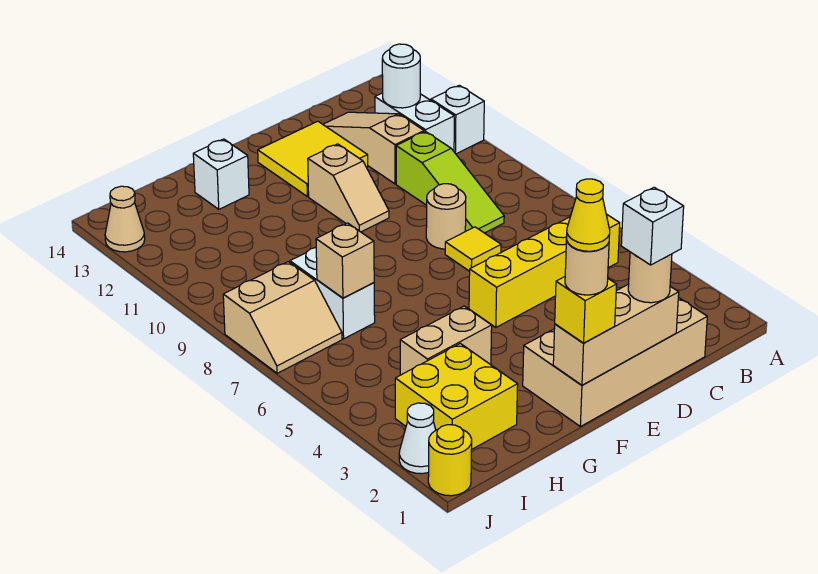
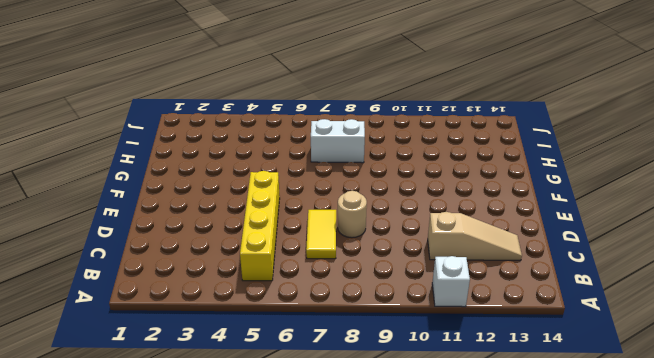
yellow 1x2 tile [306,210,336,259] -> yellow 1x1 tile [445,227,501,271]
none -> white 1x2 brick [375,93,454,151]
none -> tan 2x4 brick [523,297,707,427]
none -> lime 1x3 slope [396,131,504,233]

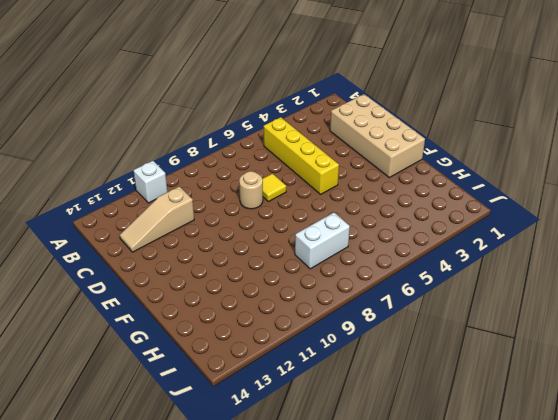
none -> white 1x2 brick [375,93,454,151]
none -> lime 1x3 slope [396,131,504,233]
none -> yellow 2x2 tile [258,121,368,197]

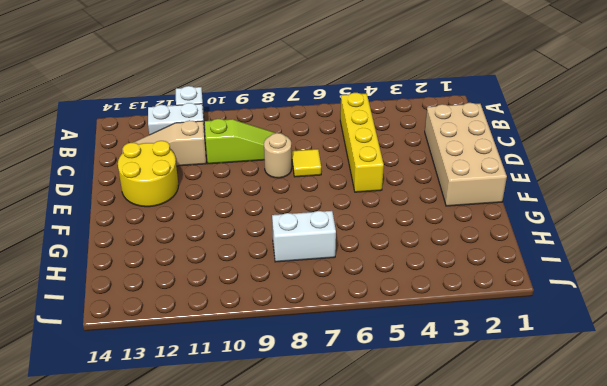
yellow 2x2 round brick [118,141,178,207] -> yellow 2x2 tile [258,121,368,197]
none -> tan 1x2 slope [308,144,389,232]
none -> tan 1x2 brick [400,306,492,375]
none -> white 1x1 brick [193,139,249,209]

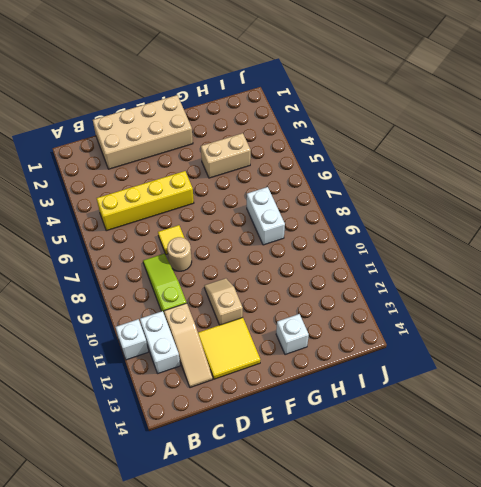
none -> yellow 2x2 brick [395,343,518,449]
none -> tan 2x2 slope [223,262,342,373]
none -> yellow 1x1 round brick [428,425,472,496]

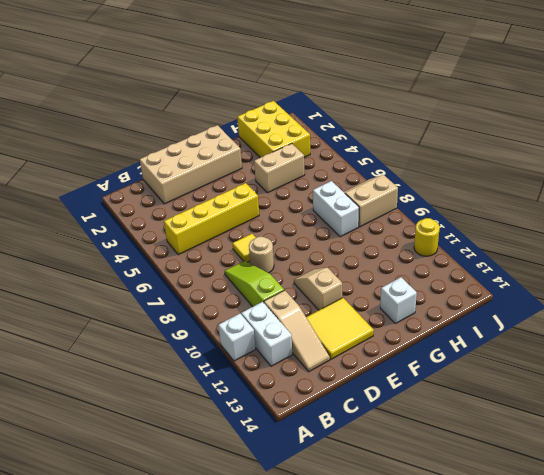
yellow 2x3 brick [237,101,310,158] -> yellow 2x2 brick [395,343,518,449]
yellow 1x1 round brick [414,218,440,256] -> yellow 1x1 round brick moved to [428,425,472,496]
none -> white 1x1 cone [399,403,436,474]
none -> tan 1x1 cone [105,186,145,252]
none -> white 1x1 round brick [382,44,420,108]

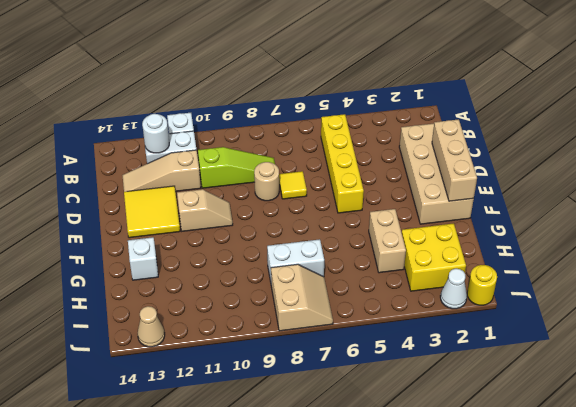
none -> tan 1x1 brick [316,223,374,298]
none -> tan 1x1 round brick [628,252,672,303]
none -> yellow 1x1 brick [555,277,617,343]

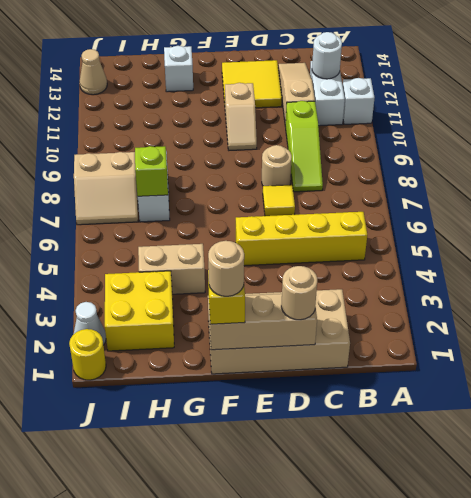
lime 1x1 brick [135,146,168,196] -> tan 1x1 brick [316,223,374,298]
none -> white 1x1 brick [621,187,684,265]
none -> yellow 1x1 cone [566,179,610,251]

